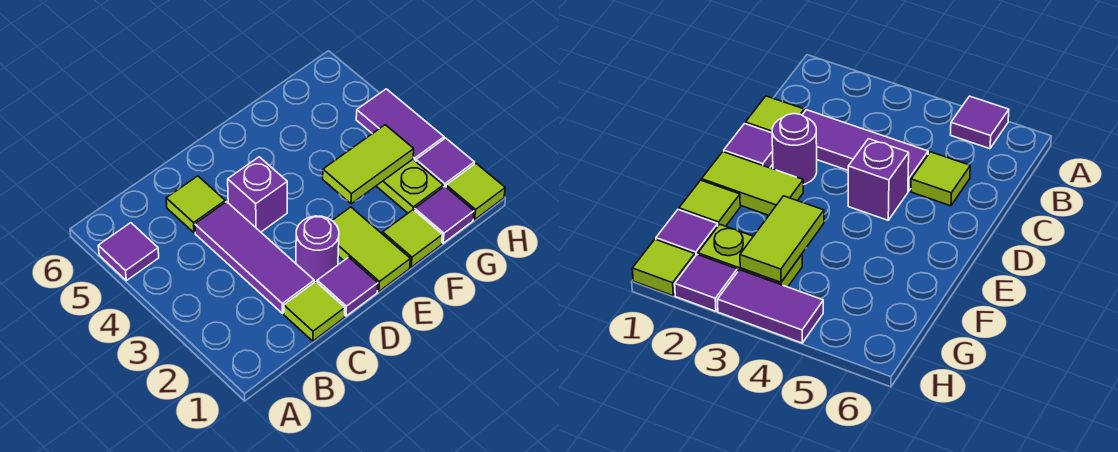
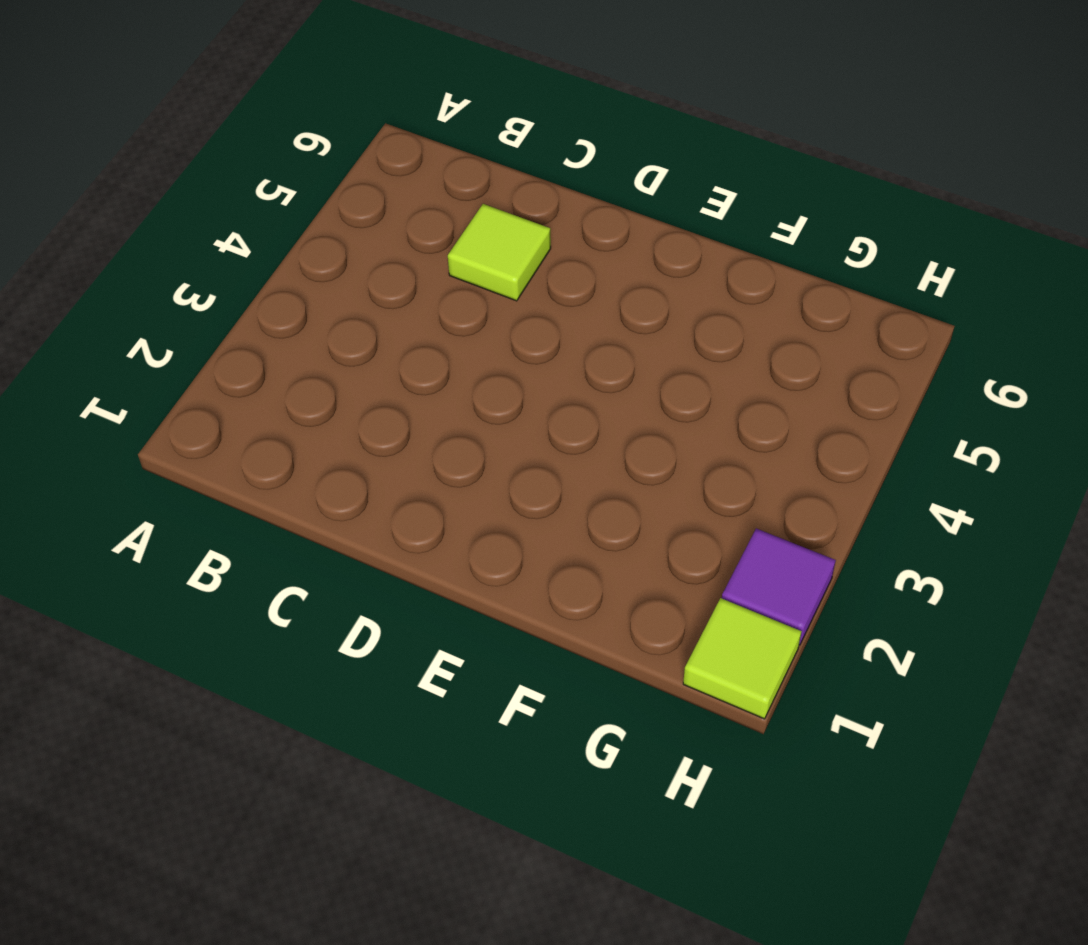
none -> purple 1x1 tile [98,223,159,281]
none -> lime 1x1 tile [284,282,345,341]
none -> purple 1x3 tile [195,202,314,313]

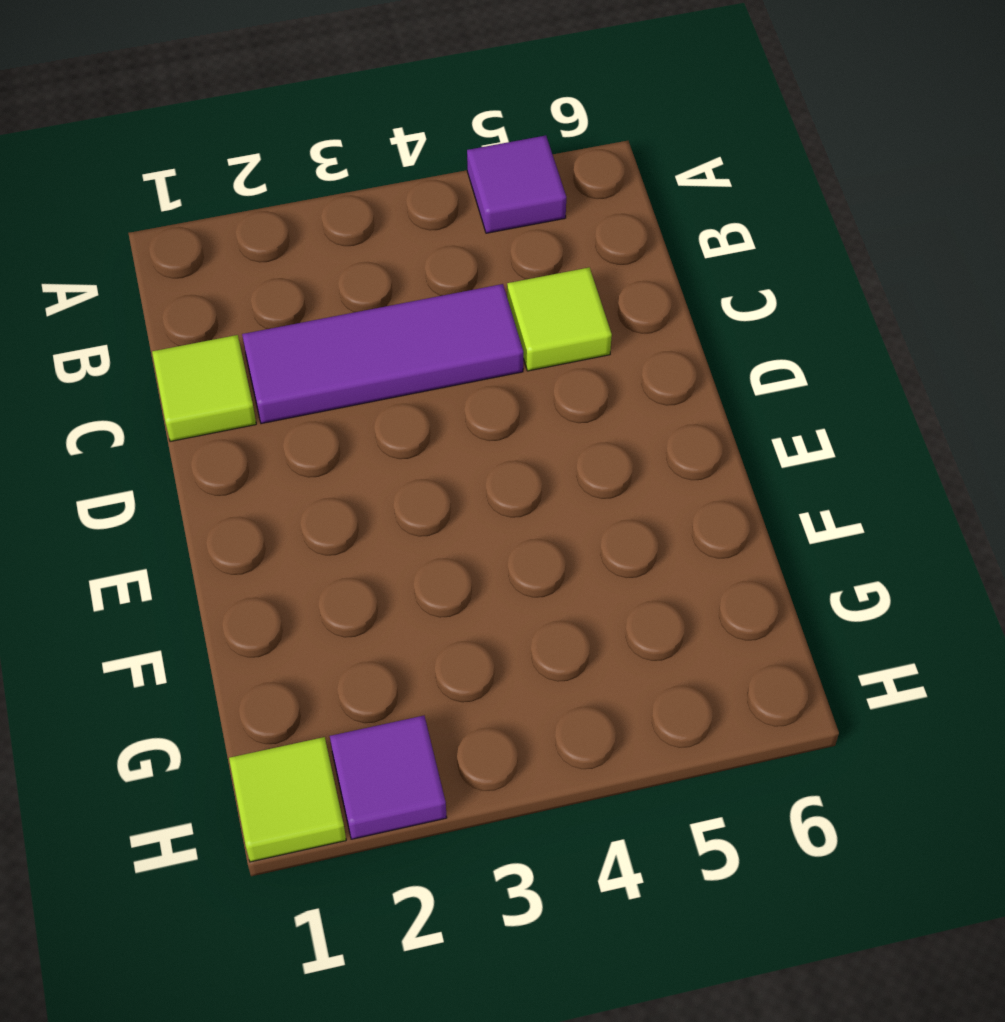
none -> purple 1x1 tile [317,257,378,316]
none -> purple 1x1 round brick [296,216,339,282]
none -> purple 1x1 brick [228,157,287,232]

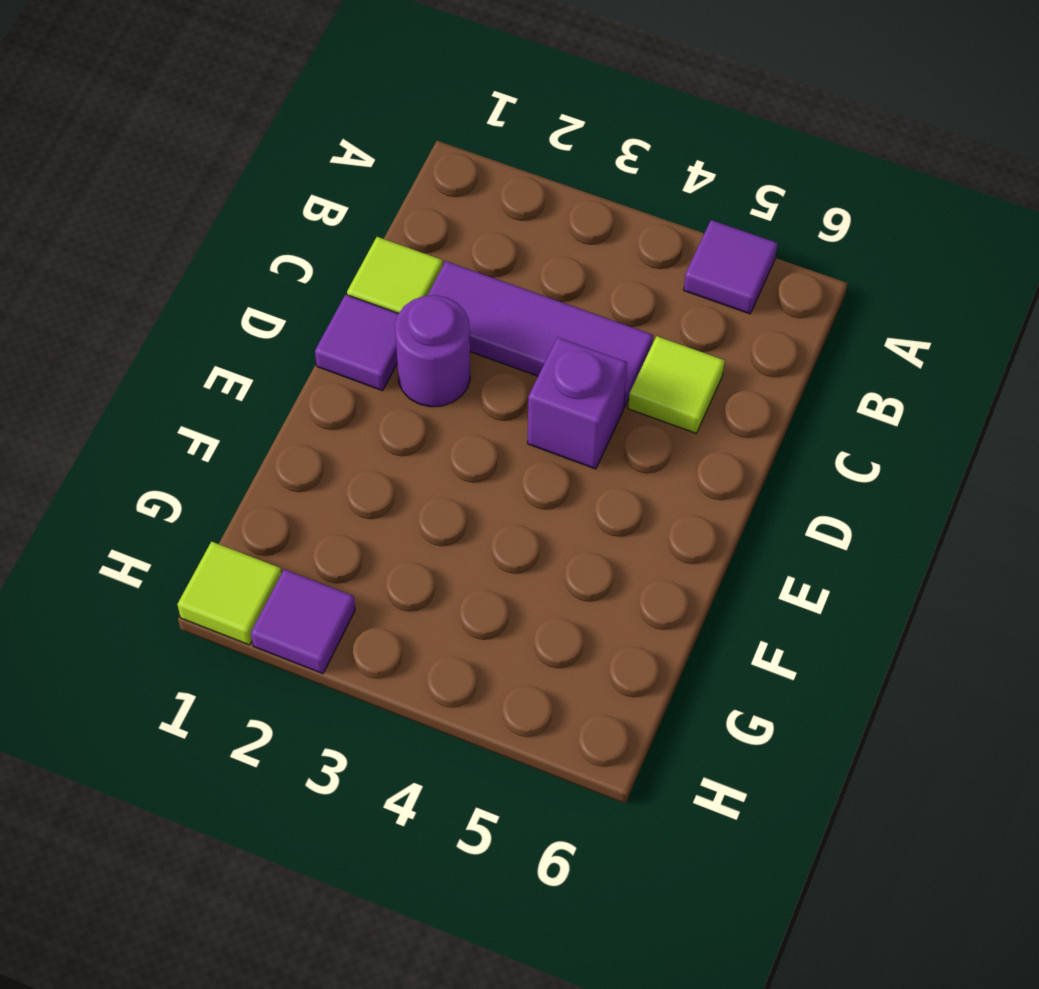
none -> lime 1x2 tile [332,207,410,291]
none -> lime 1x1 tile [383,210,442,267]
none -> purple 1x1 tile [415,186,474,243]

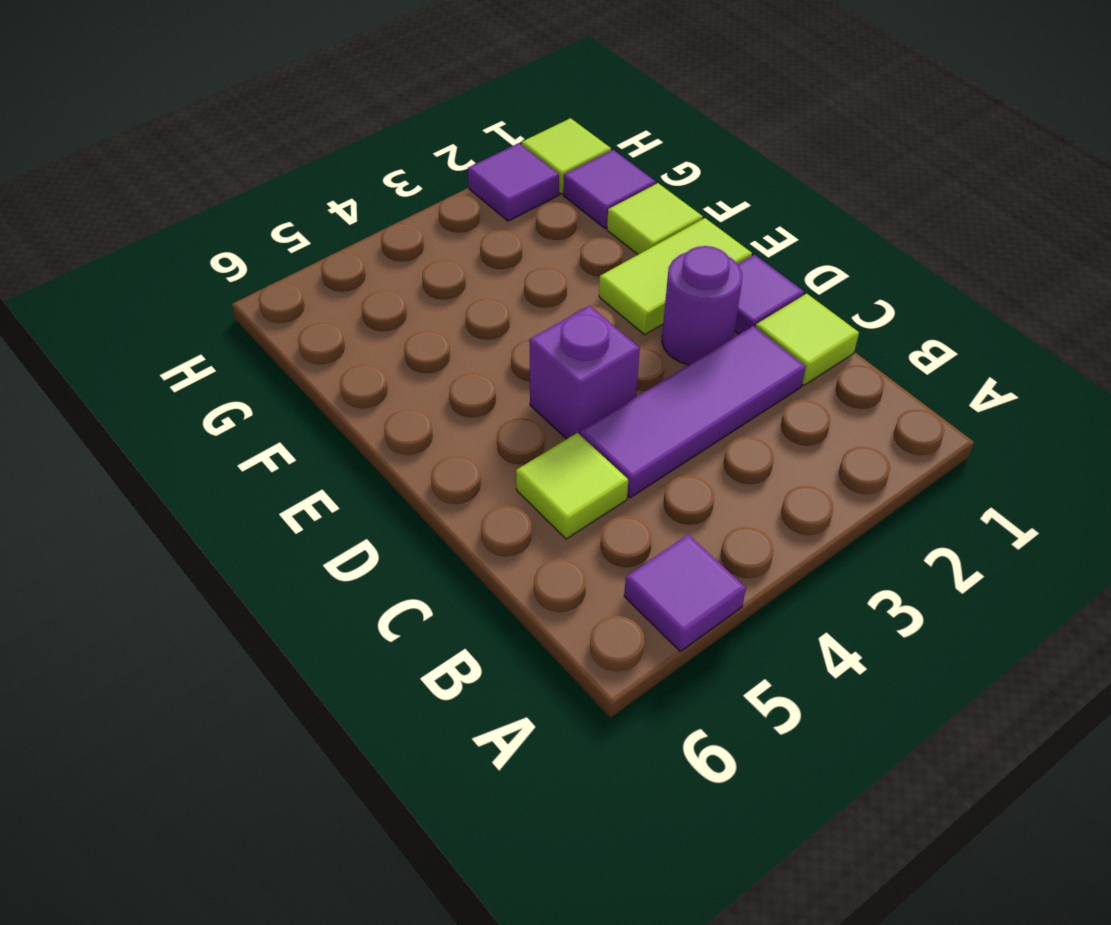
none -> lime 1x2 plate [377,159,443,213]
none -> purple 1x2 tile [356,89,444,161]
none -> lime 1x2 tile [323,125,414,204]

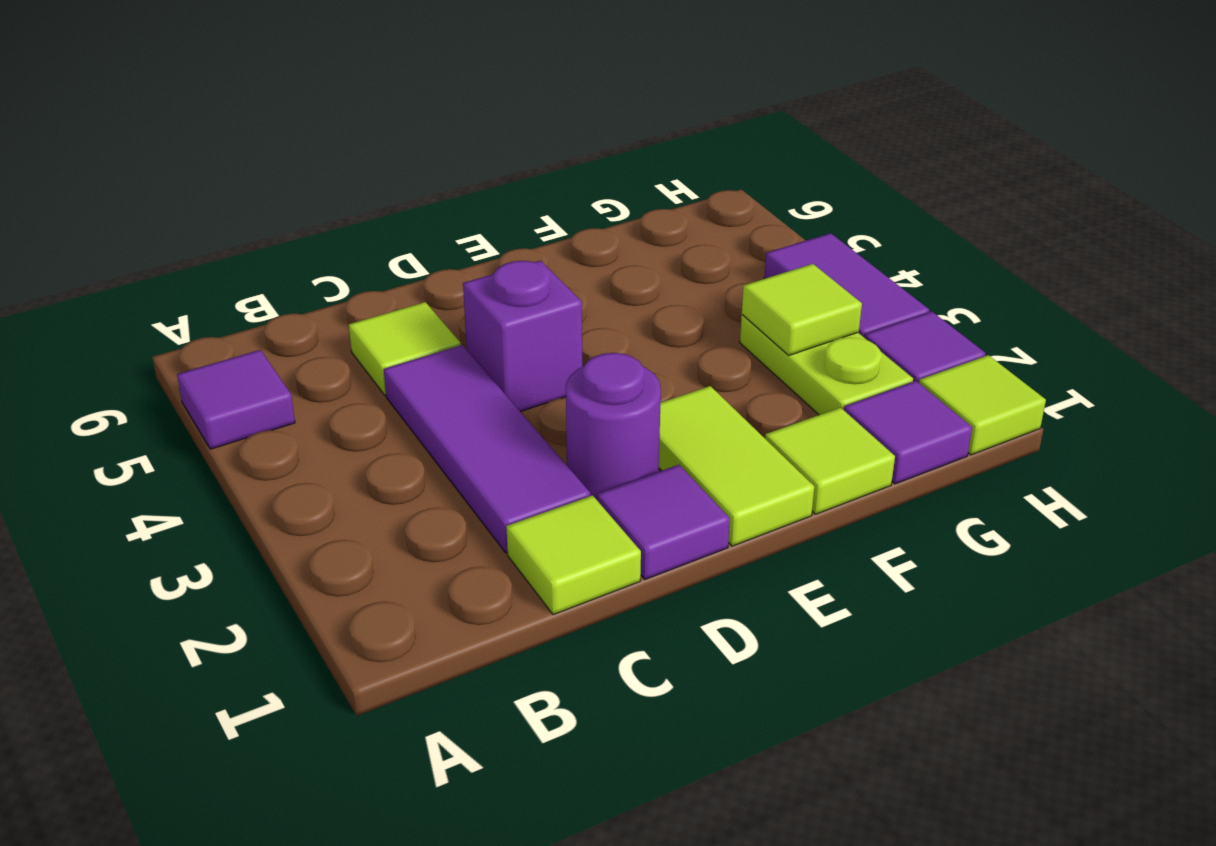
lime 1x1 tile [742,264,862,355] -> lime 1x2 tile [323,125,414,204]

